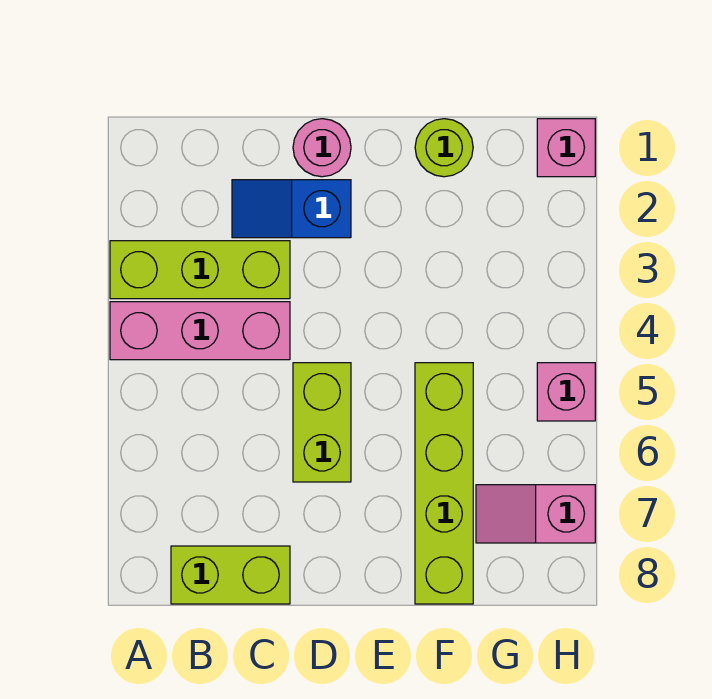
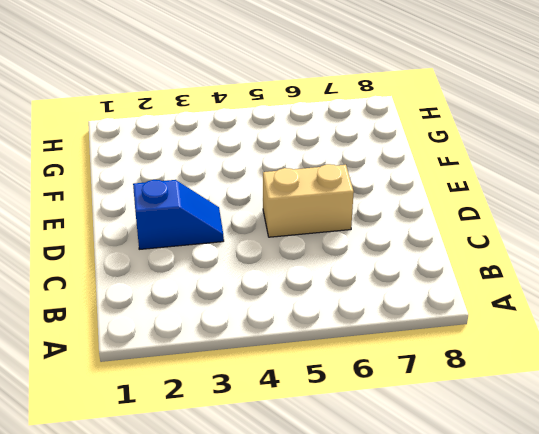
blue 1x2 slope [133,180,224,249] -> blue 1x2 slope turned to [232,180,351,238]
tan 1x2 brick [263,164,354,237] -> lime 1x2 brick [293,363,351,482]
none -> lime 1x3 brick [110,241,290,299]
none -> pink 1x3 brick [110,302,290,360]

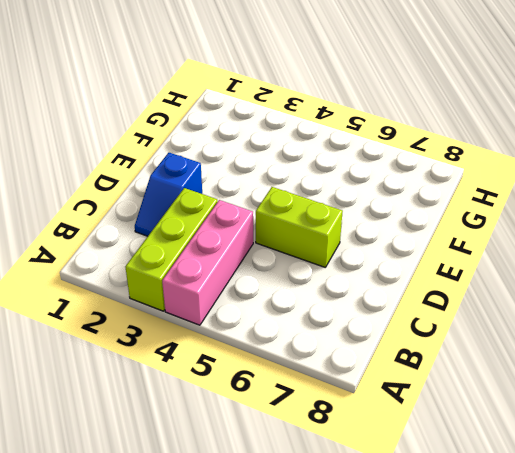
none -> lime 1x2 brick [171,546,290,604]
none -> pink 1x1 round brick [293,119,351,177]

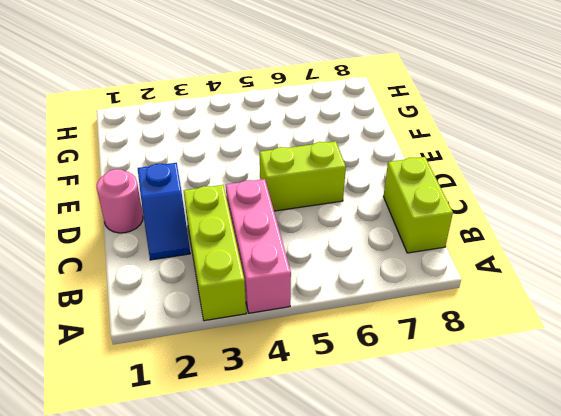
none -> lime 1x1 round brick [415,119,473,177]
none -> lime 1x4 brick [415,363,473,604]

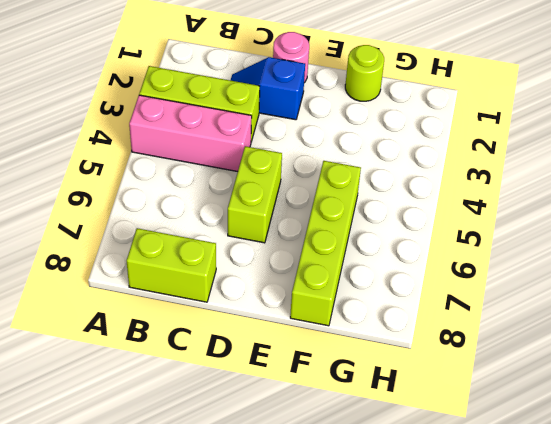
none -> pink 1x2 slope [476,485,595,543]
none -> pink 1x1 brick [537,119,595,177]

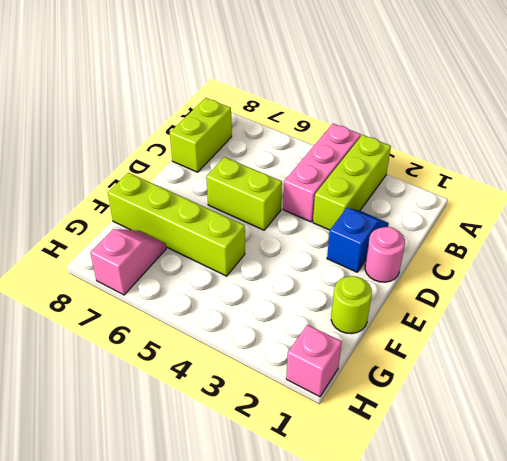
none -> pink 1x1 brick [537,363,595,421]

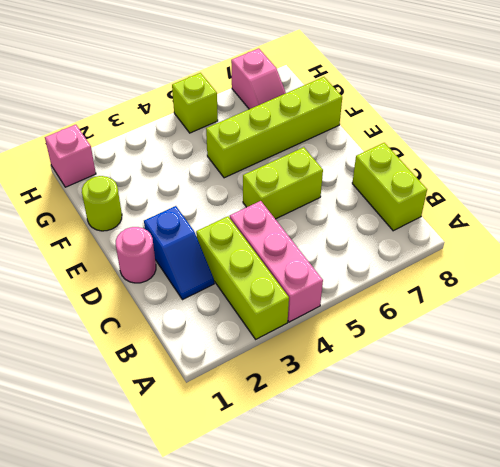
lime 1x1 brick [172,73,218,133] -> pink 1x1 brick [537,363,595,421]

